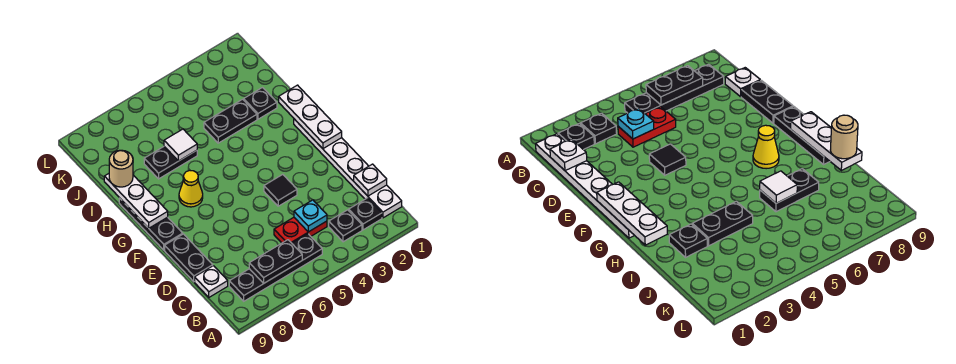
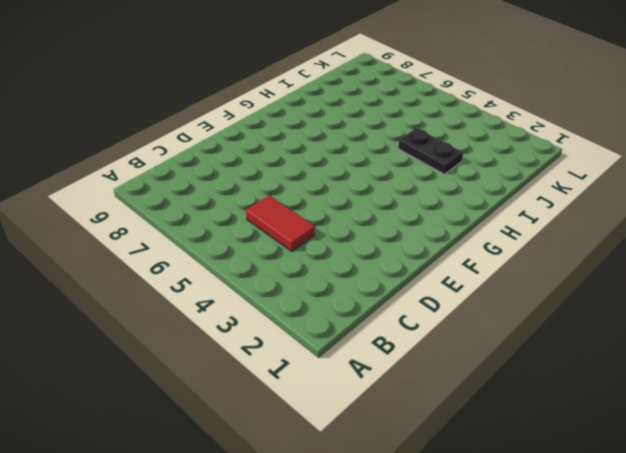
red 1x2 tile [246,195,315,251] -> red 1x2 plate [274,217,327,243]
none -> white 1x6 plate [294,119,402,218]
none -> black 1x1 plate [349,198,382,230]
none -> black 1x1 plate [329,210,362,242]

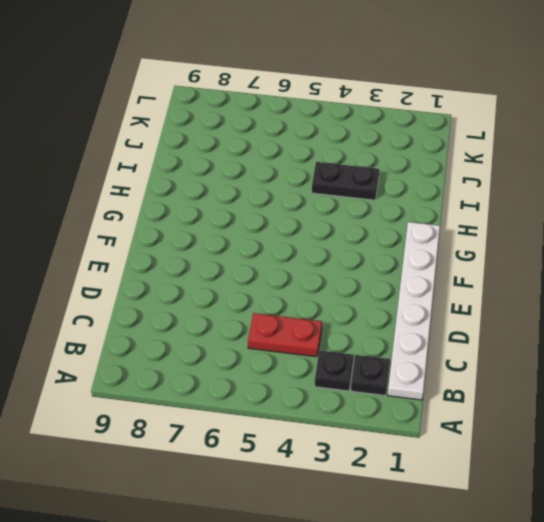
none -> black 1x4 plate [229,234,322,301]
none -> white 1x1 plate [195,266,228,297]
none -> black 1x2 plate [165,234,213,282]

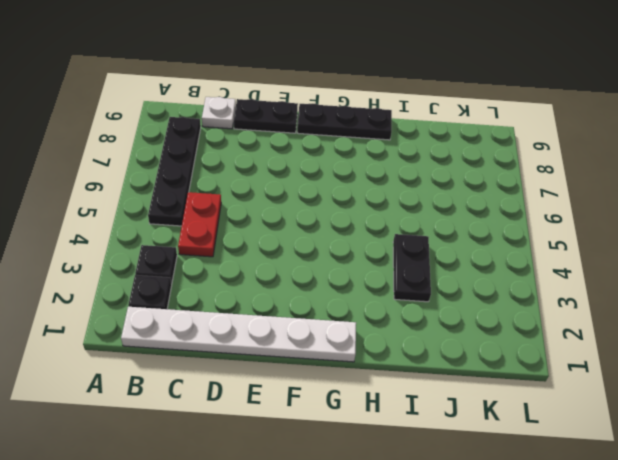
none -> black 1x1 tile [264,174,297,206]
none -> yellow 1x1 cone [179,171,203,207]
none -> black 1x1 plate [244,88,277,119]

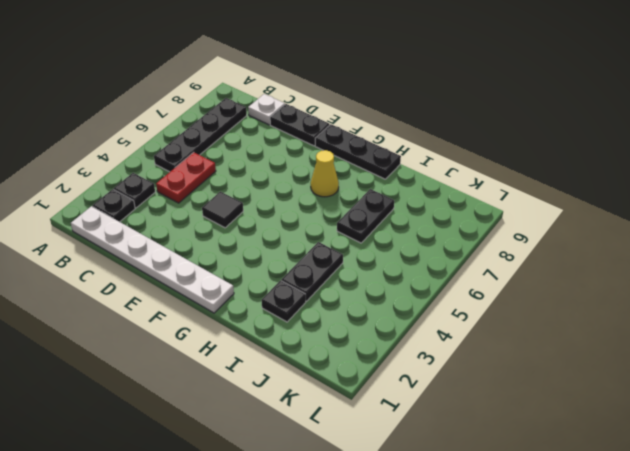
none -> black 1x2 plate [249,240,302,283]
none -> white 1x1 plate [354,164,387,196]
none -> cyan 1x1 plate [294,200,327,232]

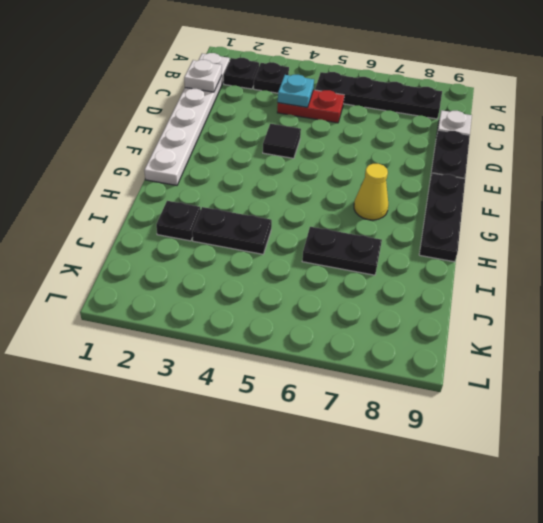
none -> black 1x2 plate [249,240,302,283]
none -> white 1x3 plate [279,85,342,149]
none -> white 1x3 plate [104,174,168,228]

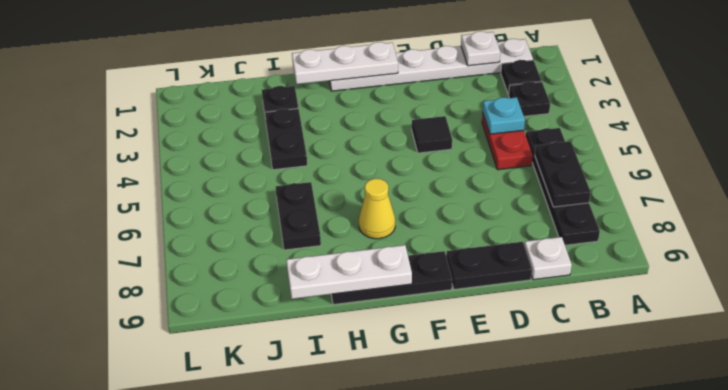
none -> white 1x1 tile [164,129,197,161]
none -> tan 1x1 round brick [109,150,133,187]

